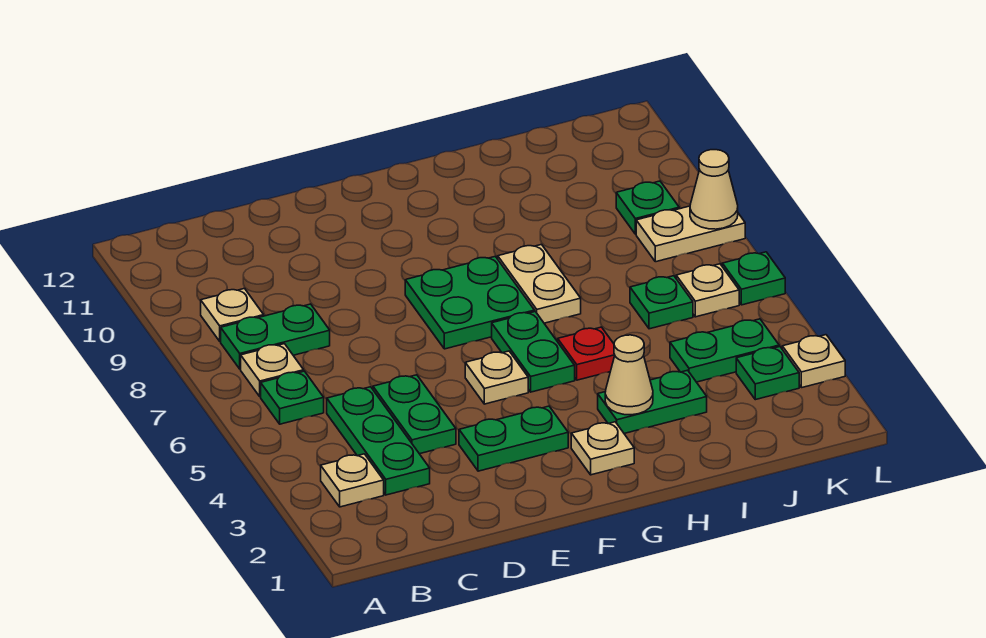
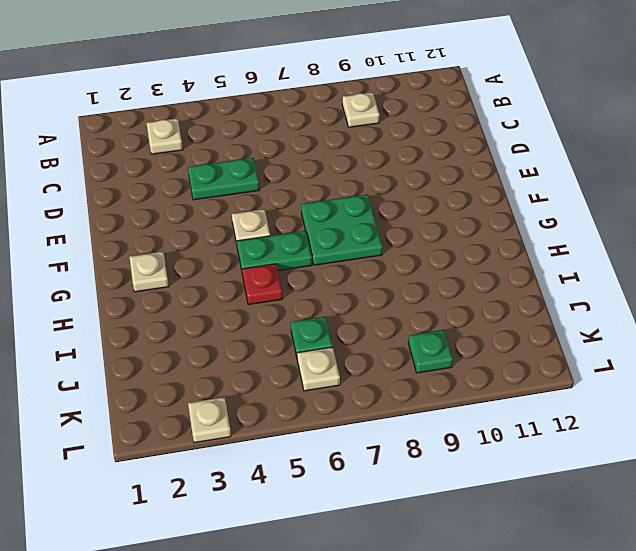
none -> green 1x1 plate [261,371,324,424]
none -> tan 1x1 plate [241,344,304,397]
none -> green 1x2 plate [221,304,330,369]

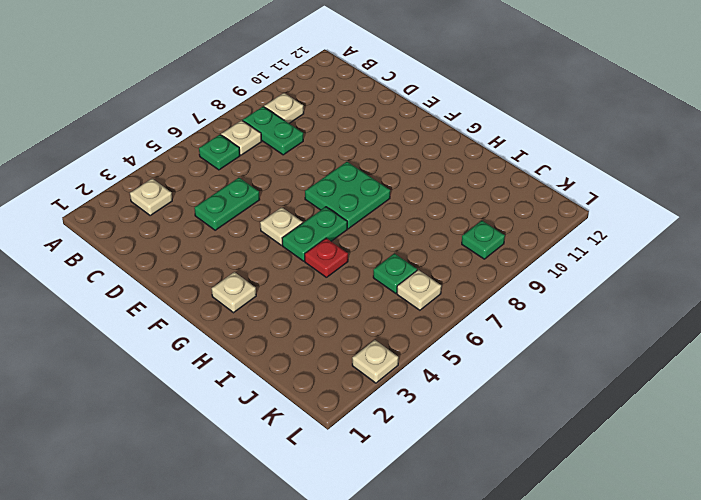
none -> green 1x3 plate [327,387,430,495]
none -> green 1x2 plate [459,406,568,471]
none -> green 1x2 plate [598,370,707,433]

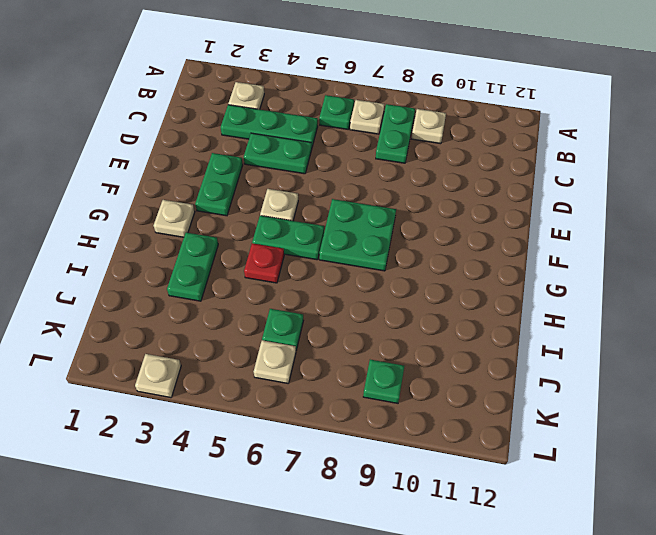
none -> tan 1x2 plate [498,245,581,323]
none -> green 1x2 plate [670,319,779,382]
none -> green 1x1 plate [736,347,799,400]

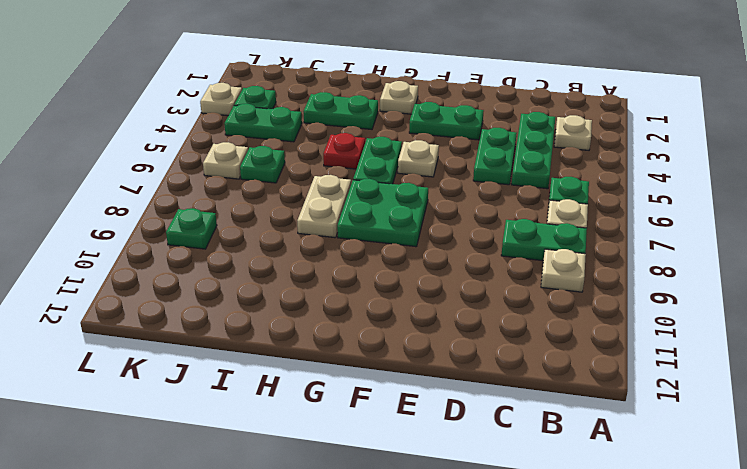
none -> tan 1x2 plate [636,206,745,262]
none -> green 1x1 plate [722,252,785,305]
none -> tan 1x1 cone [605,335,653,415]

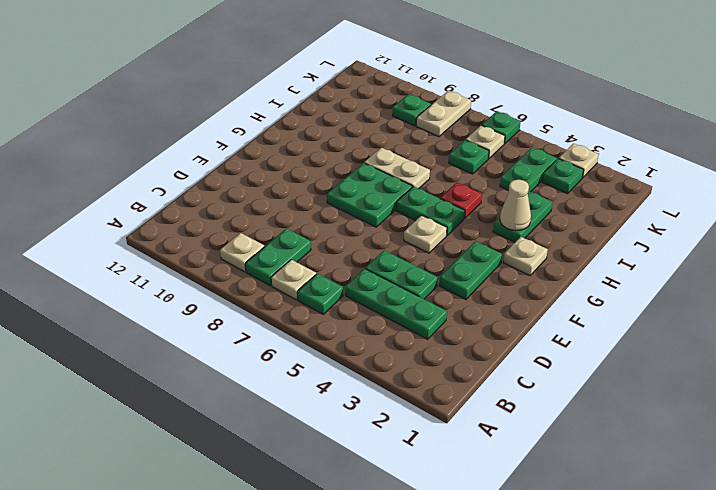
none -> tan 1x1 plate [321,454,384,507]
none -> tan 1x1 cone [690,150,738,229]

